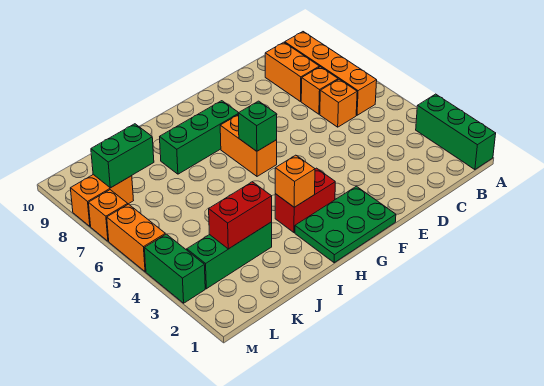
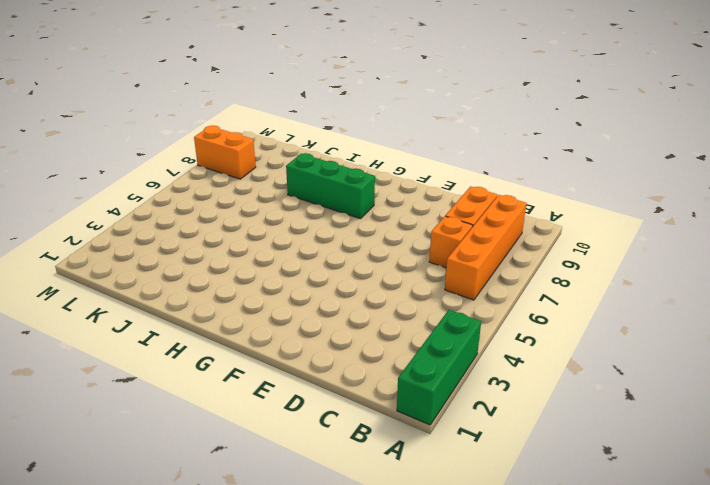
none -> orange 1x1 brick [320,79,357,127]
none -> green 2x3 plate [295,186,396,263]
none -> red 1x2 brick [275,168,335,232]

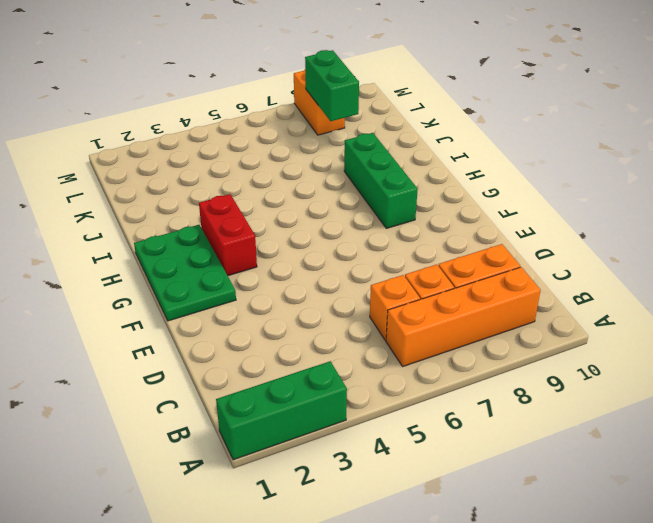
none -> orange 1x2 brick [220,115,277,176]
none -> green 1x3 brick [187,222,272,289]
none -> green 1x2 brick [144,234,205,303]

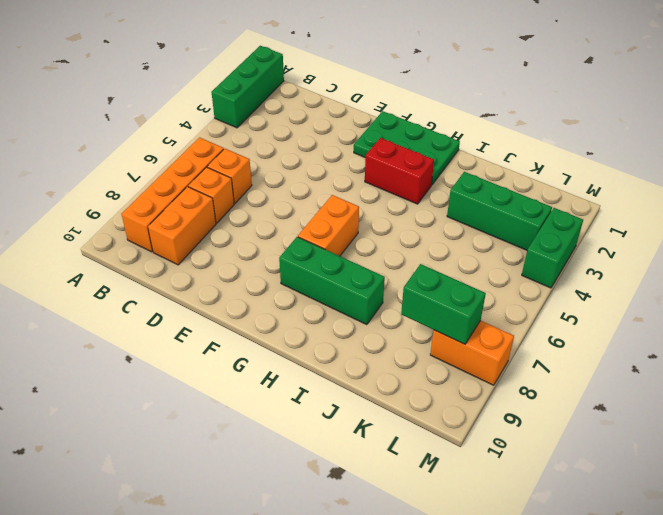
none -> orange 1x2 brick [107,204,165,272]
none -> orange 1x1 brick [89,190,128,241]
none -> green 1x1 brick [238,101,277,151]

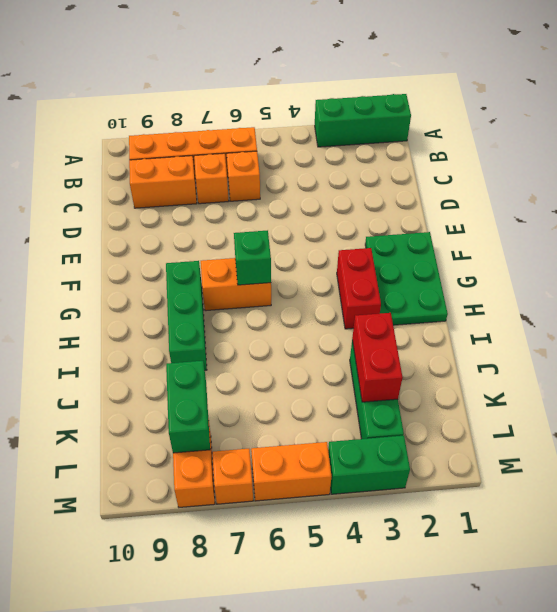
none -> orange 1x1 brick [275,155,315,207]

